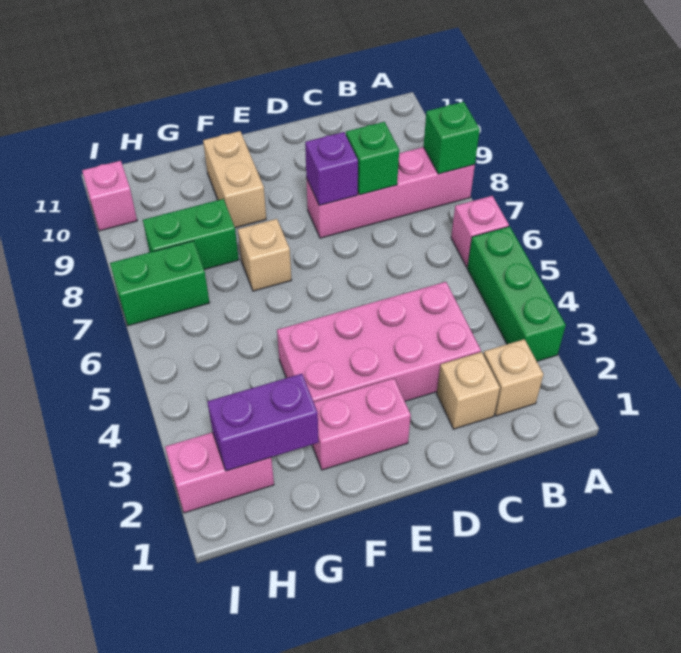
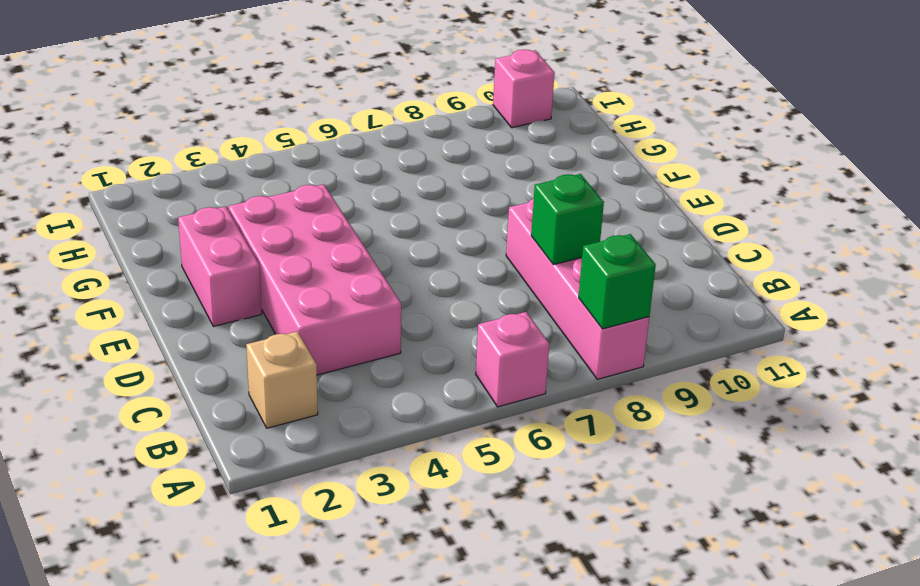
none -> green 1x3 brick [467,226,566,361]
none -> tan 1x1 brick [437,352,500,429]
none -> tan 1x1 brick [238,219,291,291]

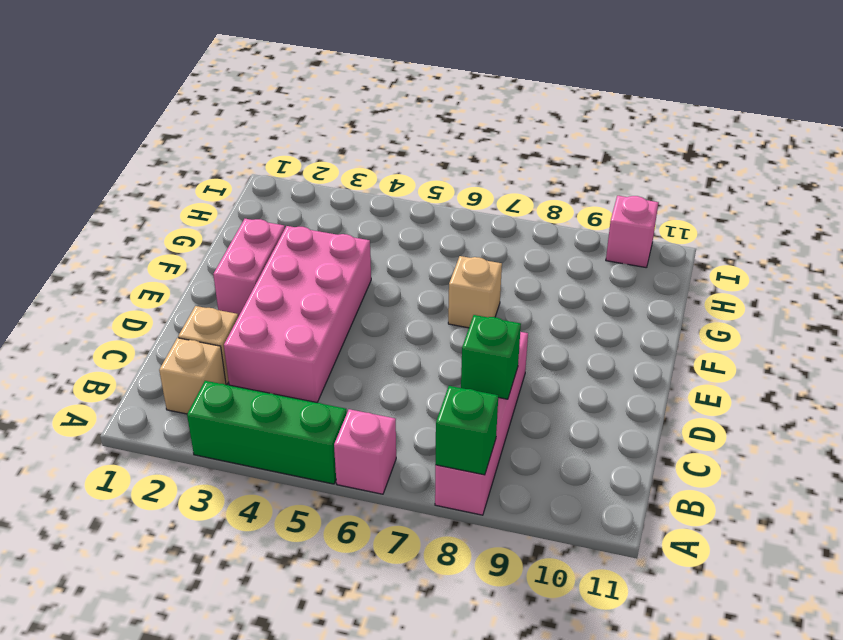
none -> tan 1x2 brick [203,131,266,228]
none -> green 1x2 brick [143,199,239,270]
none -> pink 1x2 brick [165,432,274,513]

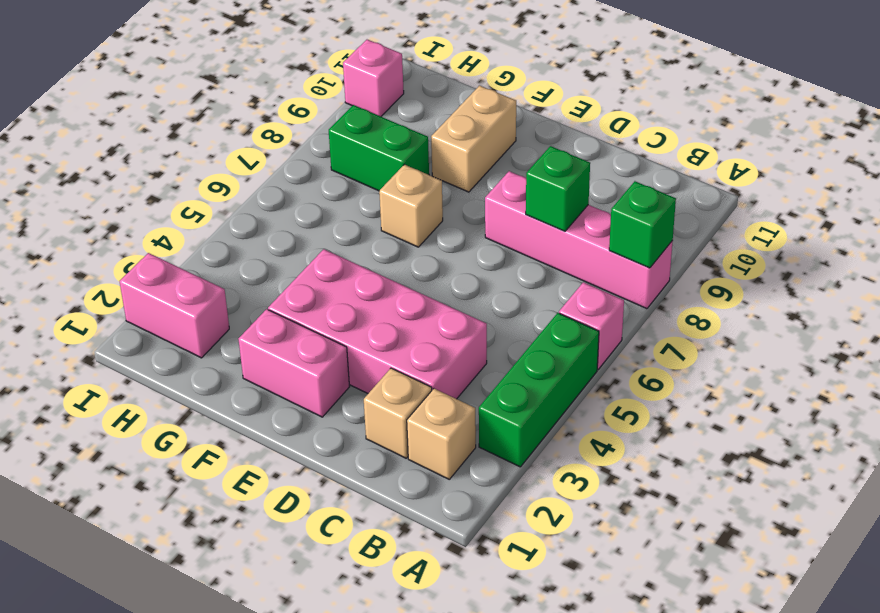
none -> green 1x2 brick [110,241,210,326]
none -> purple 1x1 brick [305,132,358,205]
none -> purple 1x2 brick [207,374,319,471]

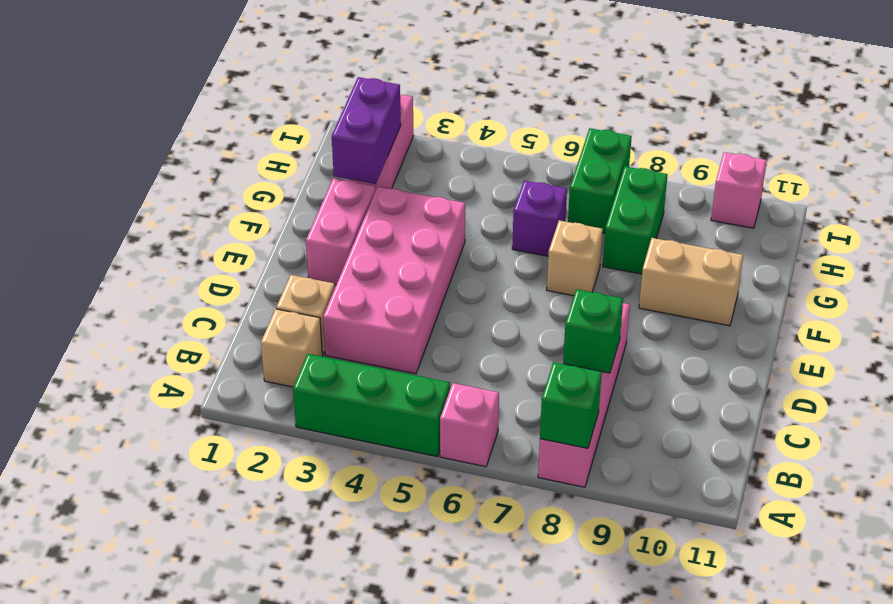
purple 1x1 brick [512,181,567,256] -> purple 1x1 brick moved to [305,132,358,205]

